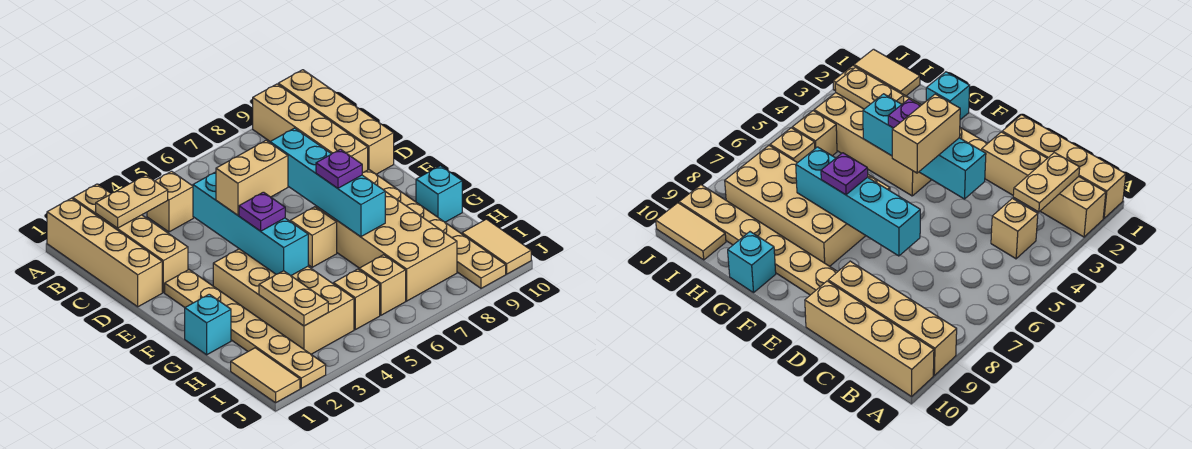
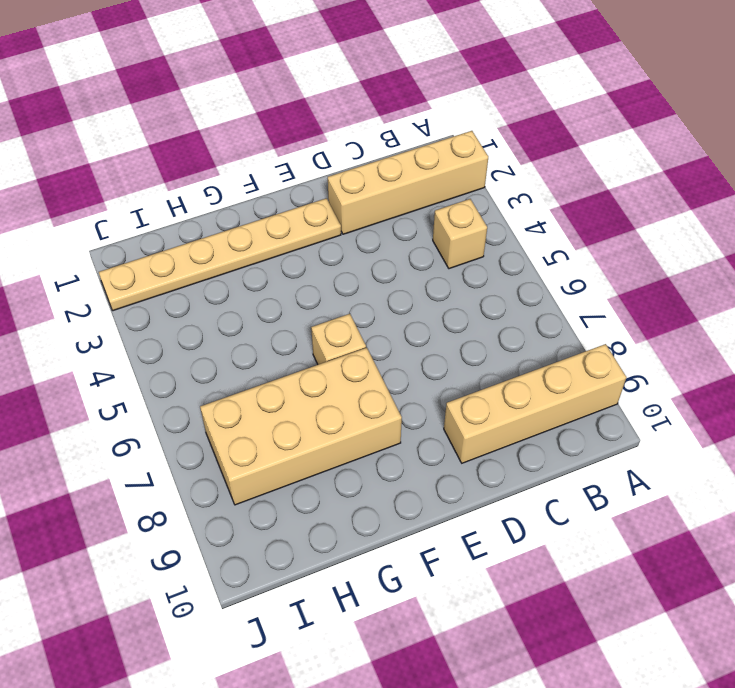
none -> tan 1x4 brick [47,198,162,307]
none -> tan 1x4 brick [278,70,394,174]
none -> tan 1x6 plate [362,170,506,288]

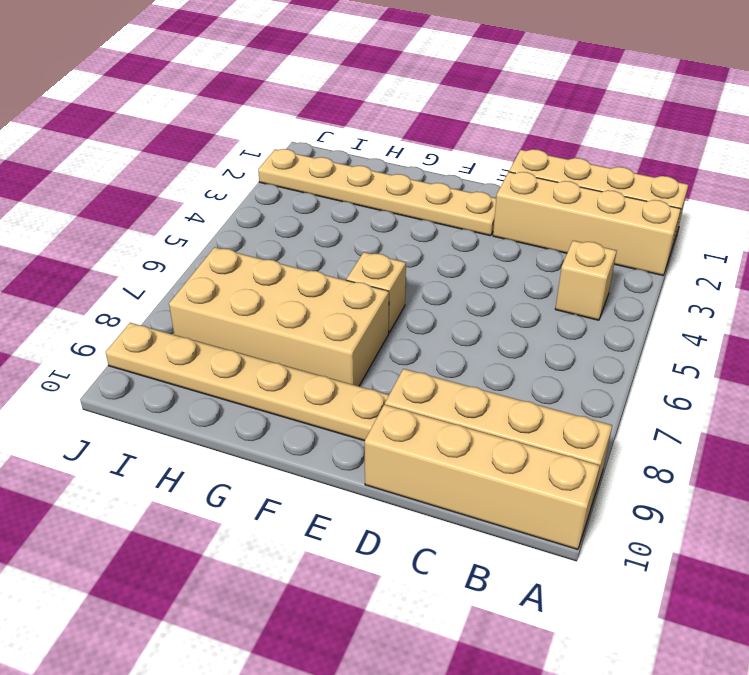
none -> tan 2x4 brick [213,249,354,354]
none -> cyan 1x1 brick [185,294,231,355]
none -> cyan 1x1 brick [416,166,462,222]

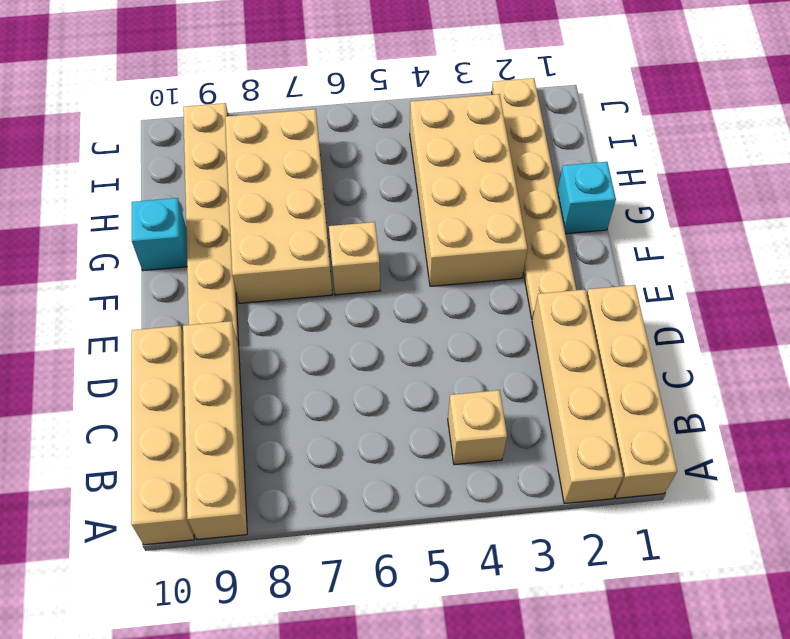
none -> tan 1x2 tile [231,348,300,403]
none -> tan 1x1 brick [334,269,380,330]
none -> tan 1x1 brick [359,255,406,315]

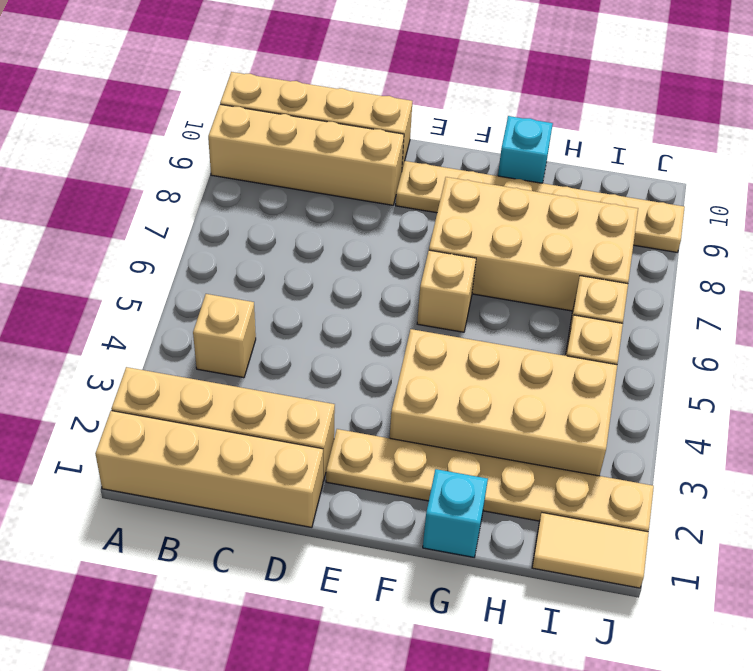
none -> tan 1x2 tile [462,219,531,274]
none -> tan 1x2 plate [96,175,168,228]
none -> cyan 1x4 brick [193,172,308,276]

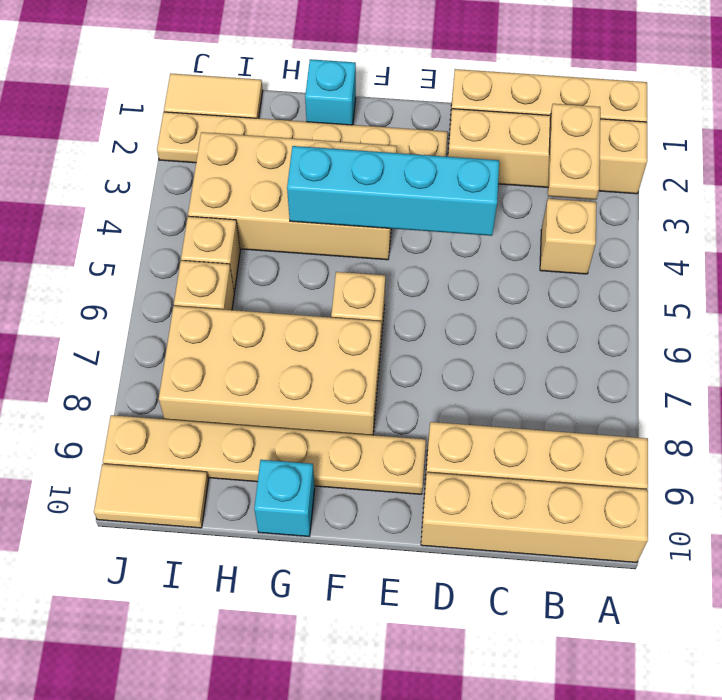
none -> cyan 1x4 brick [270,128,385,237]
none -> tan 1x2 plate [259,271,328,326]
none -> tan 1x2 brick [216,140,288,215]

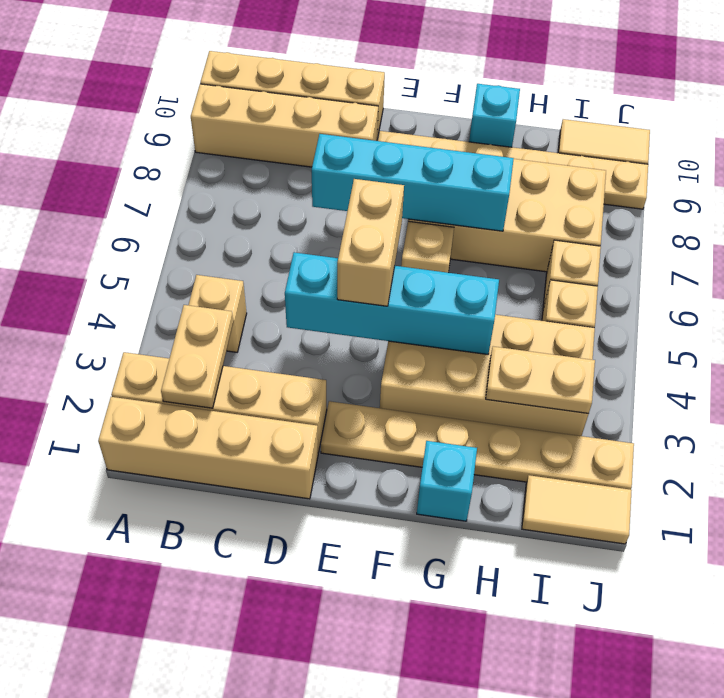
none -> purple 1x1 plate [239,192,285,231]
none -> purple 1x1 plate [316,149,362,188]

